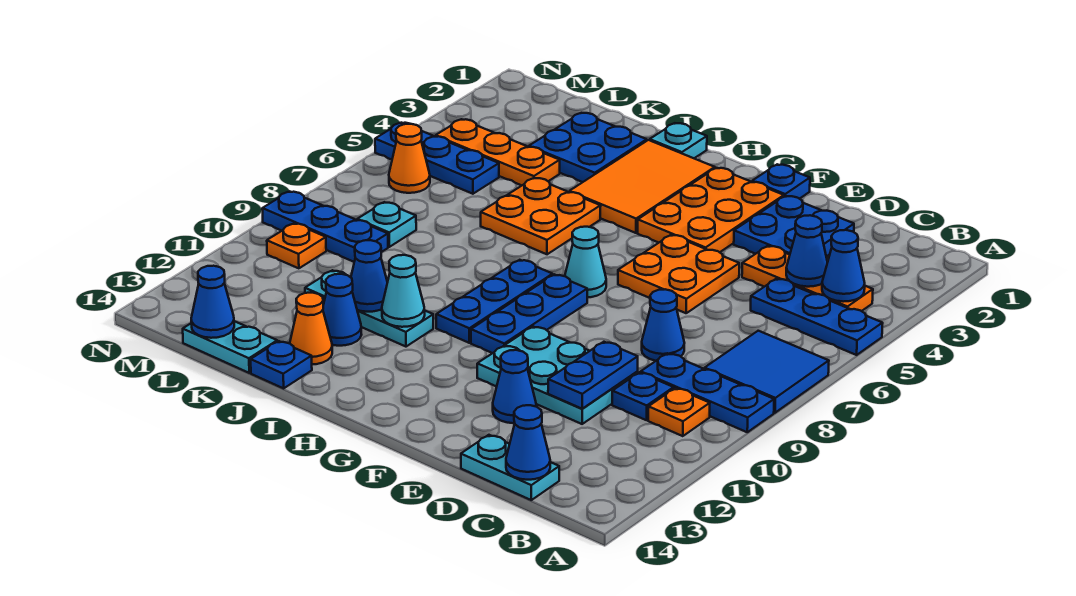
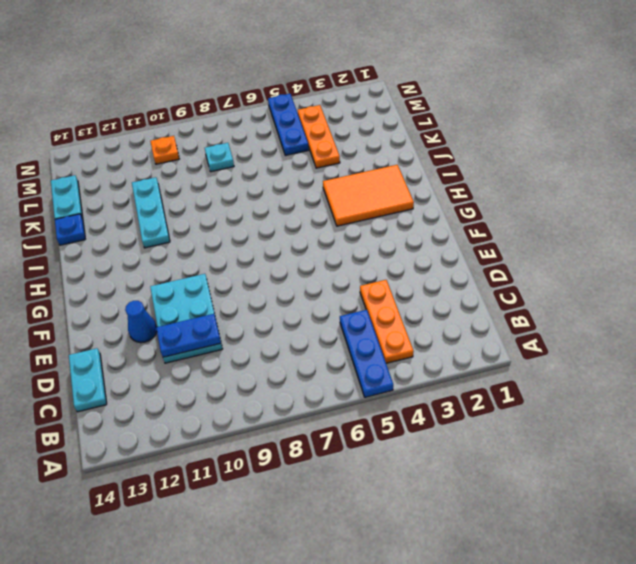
none -> blue 2x2 tile [705,331,829,413]
none -> blue 1x3 plate [641,353,774,432]
none -> orange 1x1 plate [648,388,710,436]
none -> blue 1x1 plate [612,372,674,420]

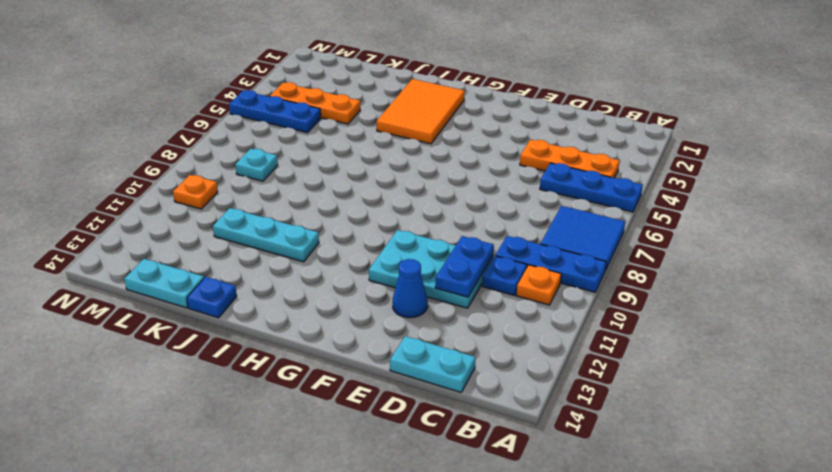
none -> blue 2x2 plate [734,196,854,257]
none -> blue 1x1 cone [642,289,684,361]
none -> orange 2x2 plate [618,235,739,313]
none -> blue 1x1 plate [752,164,810,199]

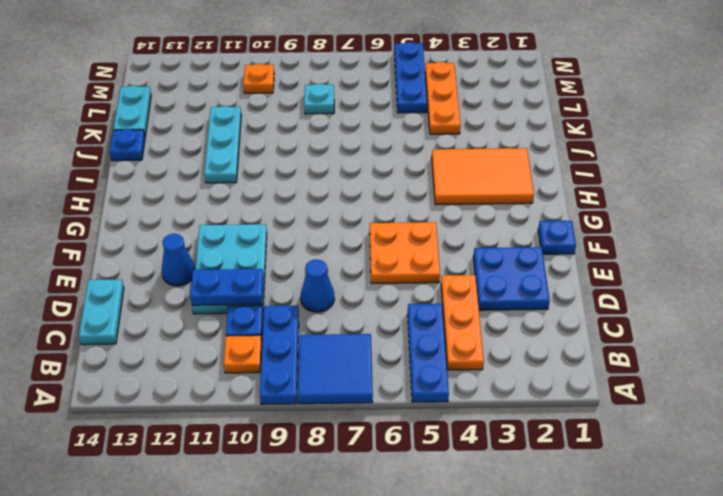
none -> orange 2x3 plate [638,168,784,252]
none -> cyan 1x1 cone [565,227,606,297]
none -> blue 1x3 plate [471,274,587,353]
none -> blue 1x3 plate [436,260,553,343]

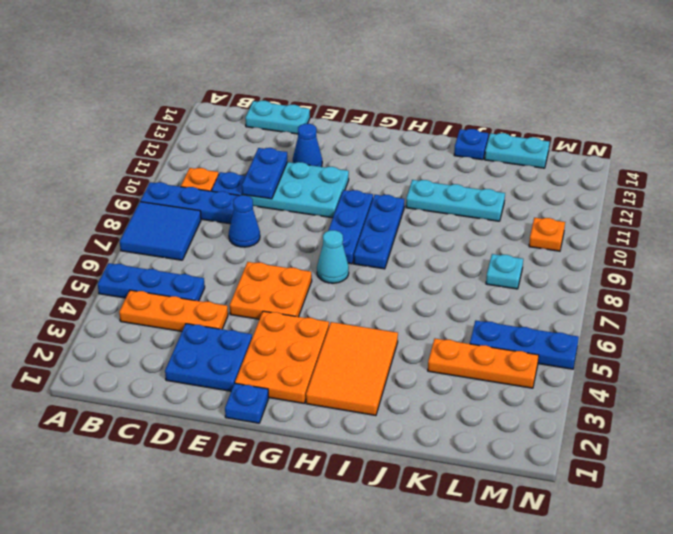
none -> cyan 1x1 plate [650,123,707,158]
none -> orange 2x2 plate [481,178,601,254]
none -> blue 2x2 plate [529,113,647,182]
none -> blue 1x1 cone [323,274,362,346]

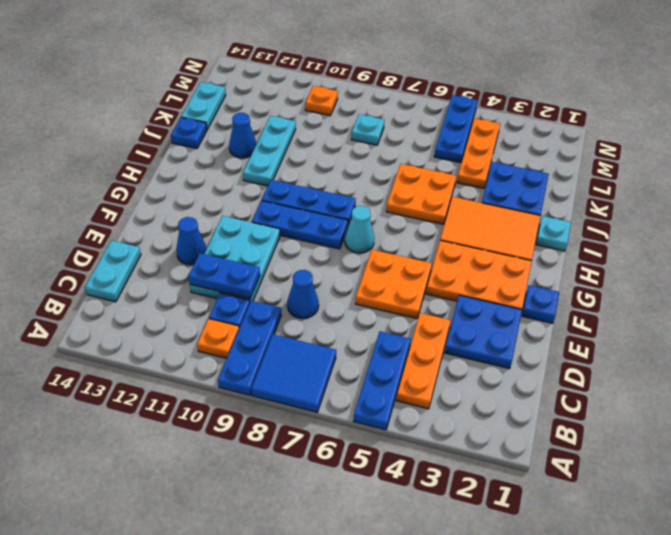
none -> orange 1x1 cone [290,293,332,365]
none -> blue 1x3 plate [262,191,388,262]
none -> orange 1x1 cone [389,124,430,193]
none -> blue 1x1 cone [822,230,865,302]

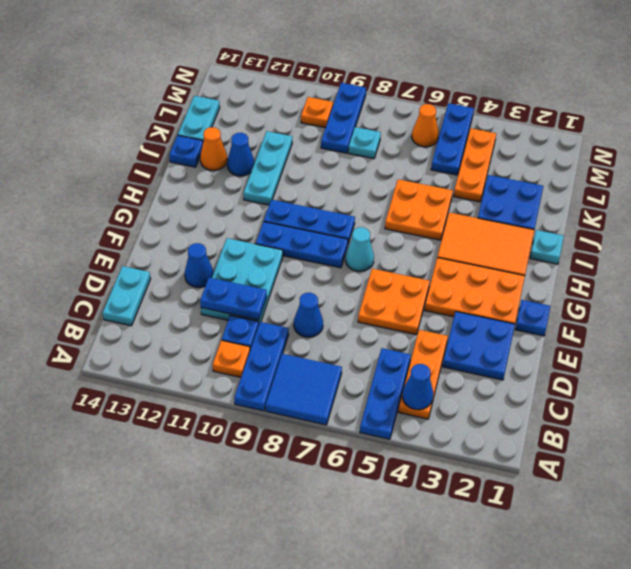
none -> blue 1x1 cone [786,215,828,287]
none -> blue 1x1 cone [506,405,550,480]
none -> cyan 1x1 cone [382,255,425,327]
none -> blue 1x1 cone [351,240,387,312]

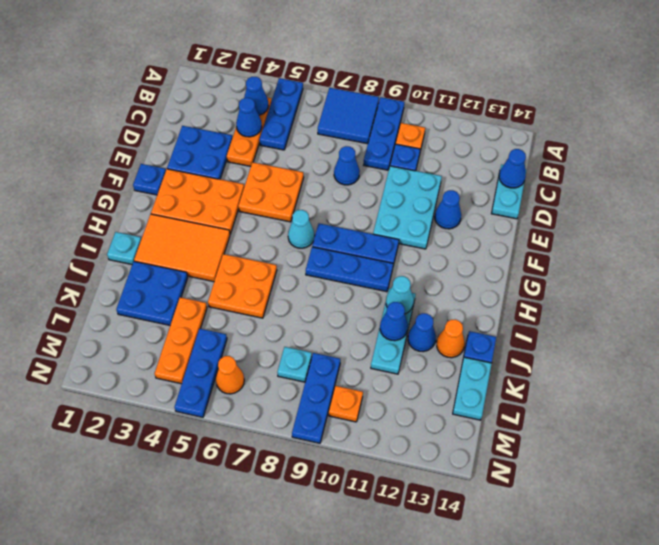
none -> blue 1x2 plate [548,342,638,409]
none -> blue 1x1 cone [191,266,234,338]

